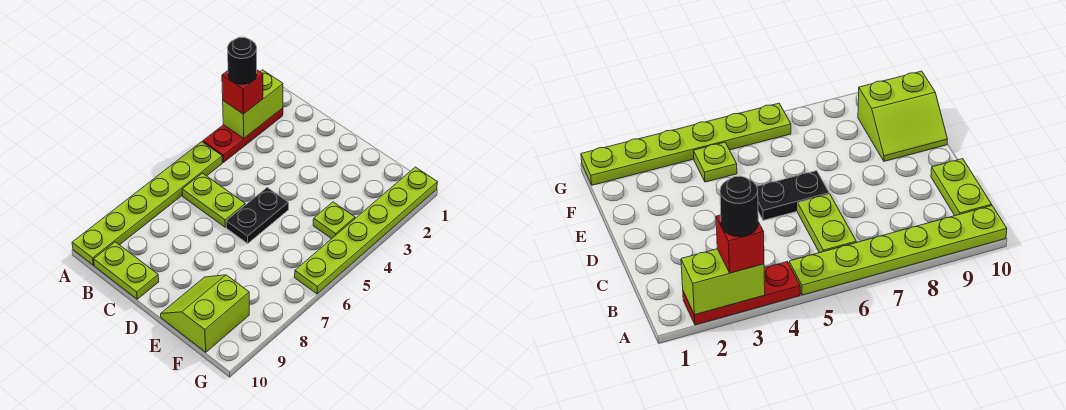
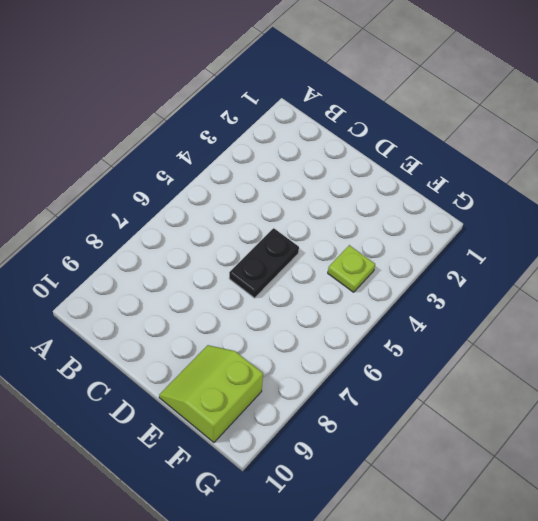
none -> red 1x3 plate [203,108,283,162]
none -> lime 1x6 plate [72,142,222,265]

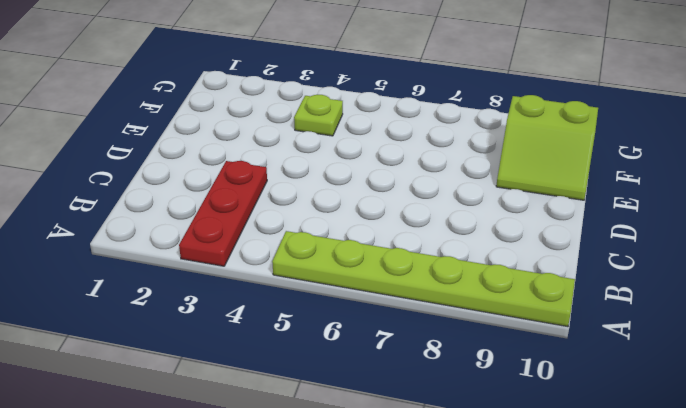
red 1x3 plate [179,161,267,266] -> red 1x3 plate turned to [203,108,283,162]
none -> lime 1x2 plate [182,173,245,227]
none -> lime 1x2 plate [94,242,159,299]

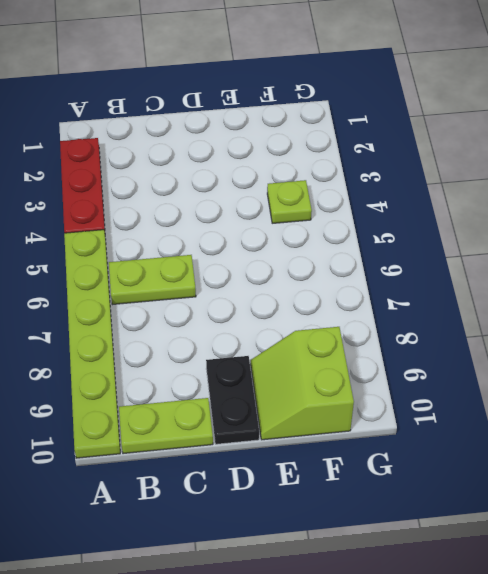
black 1x2 plate [206,356,259,444] -> black 1x2 plate moved to [226,187,289,243]
none -> lime 1x6 plate [295,167,437,294]
none -> lime 1x2 brick [223,70,283,138]

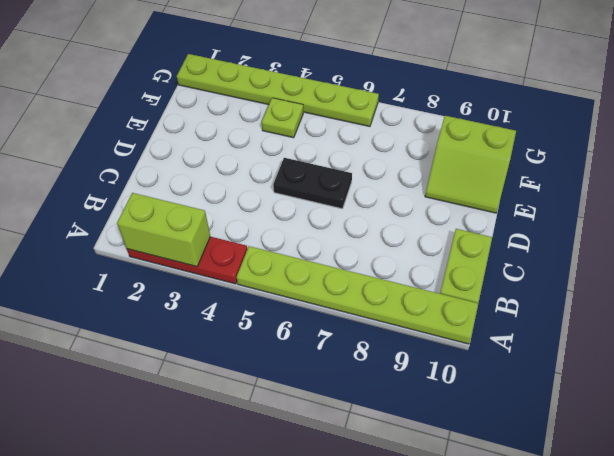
none -> lime 1x2 plate [182,173,245,227]
none -> red 1x1 brick [222,70,263,114]

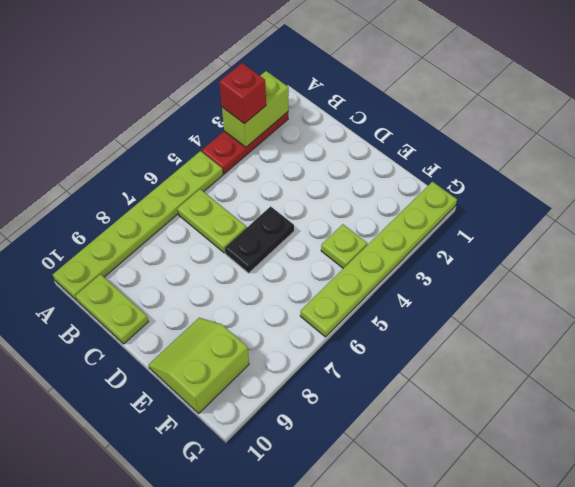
none -> black 1x1 round brick [227,37,257,84]

